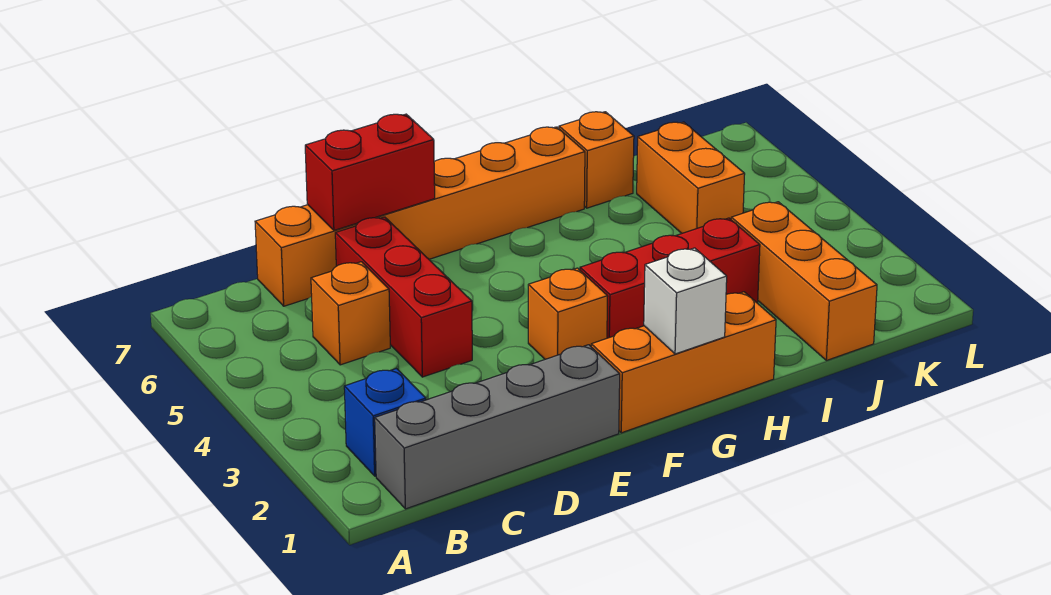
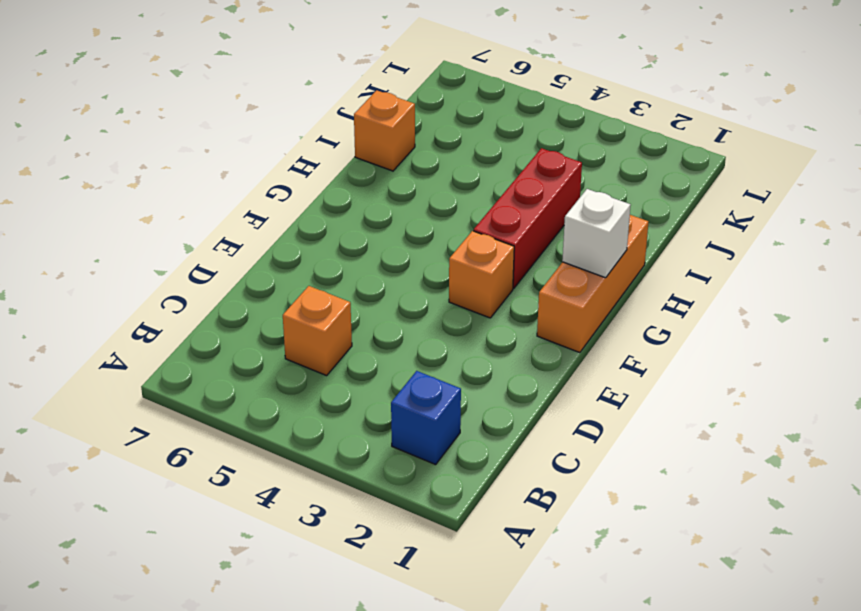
none -> grey 1x4 brick [375,345,620,509]
none -> orange 1x6 brick [255,127,585,306]
none -> red 1x3 brick [335,217,472,377]

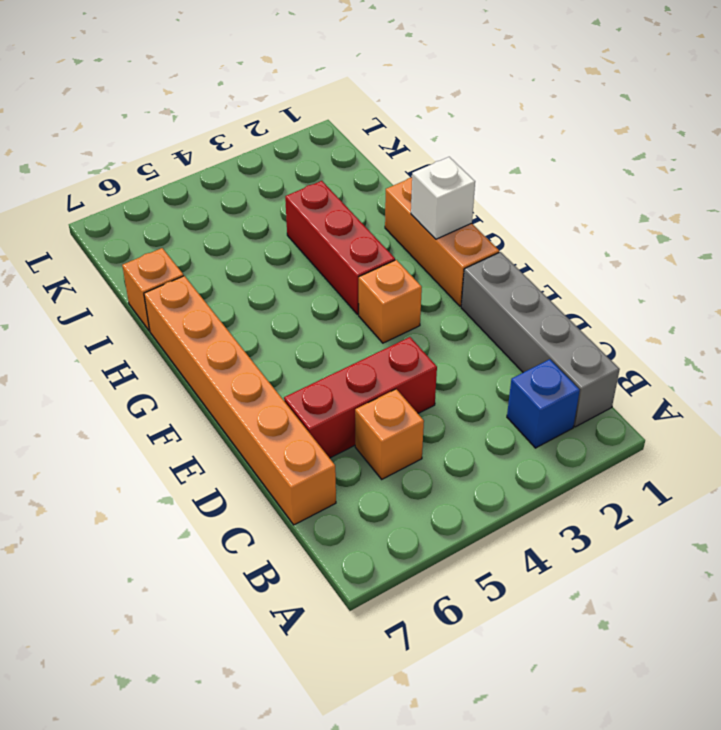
none -> orange 1x3 brick [731,202,877,360]
none -> orange 1x2 brick [637,122,745,233]
none -> red 1x2 brick [305,114,435,230]

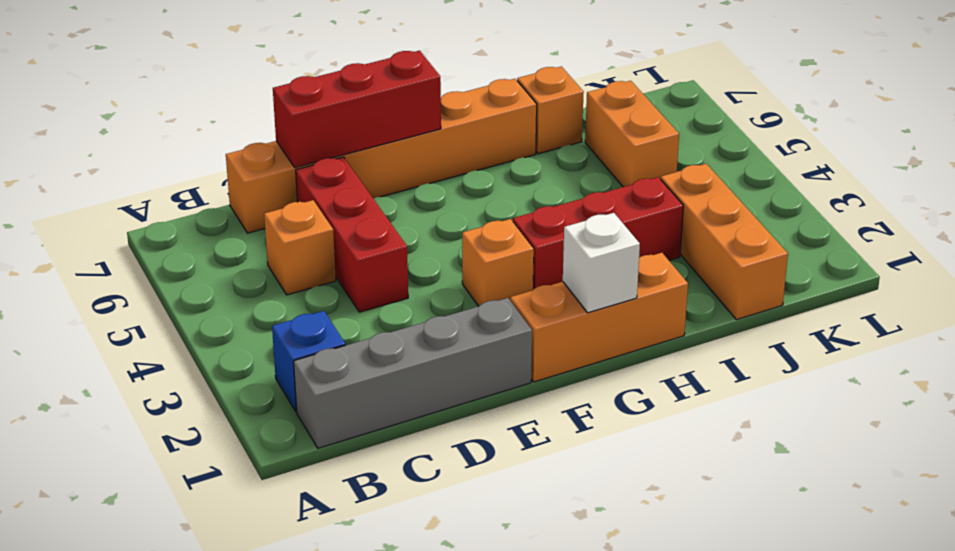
red 1x3 brick [273,51,441,168] -> red 1x2 brick [305,114,435,230]

